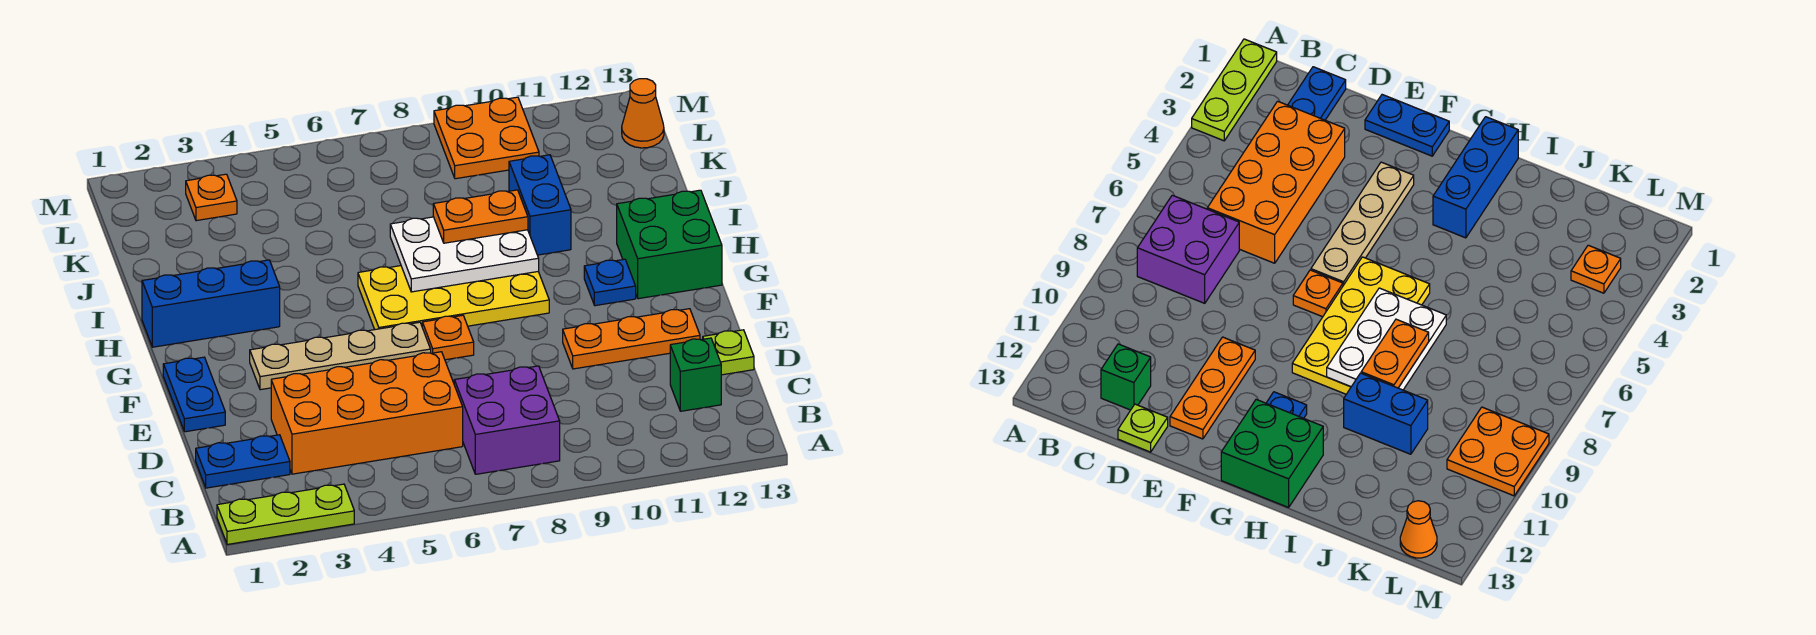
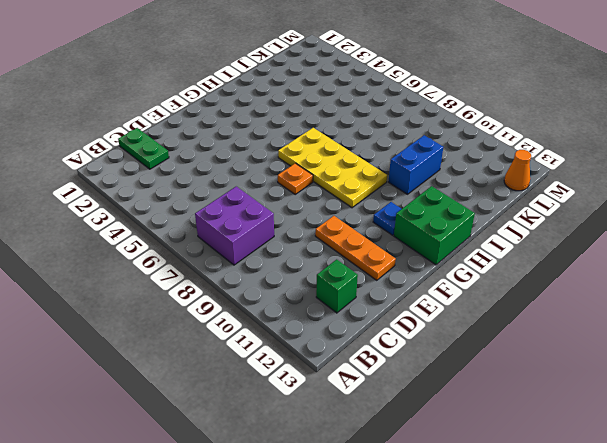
green 1x2 plate [118,128,169,169] -> blue 1x2 plate [196,435,290,488]
none -> lime 1x3 plate [217,484,354,544]
none -> orange 2x4 brick [271,352,463,474]
none -> lime 1x1 plate [703,330,754,375]

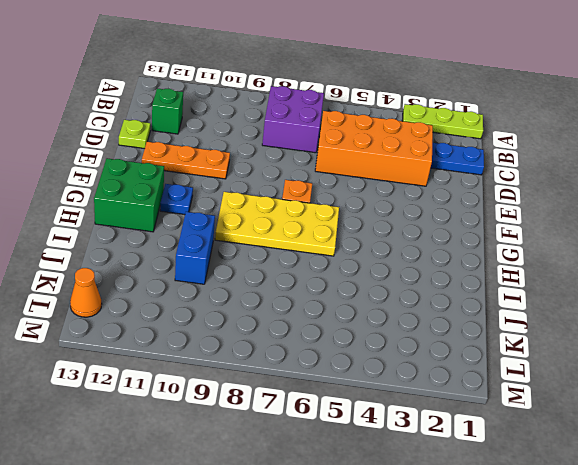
none -> blue 1x2 plate [163,357,225,432]
none -> tan 1x4 plate [250,322,431,390]
none -> blue 1x3 brick [142,260,280,347]

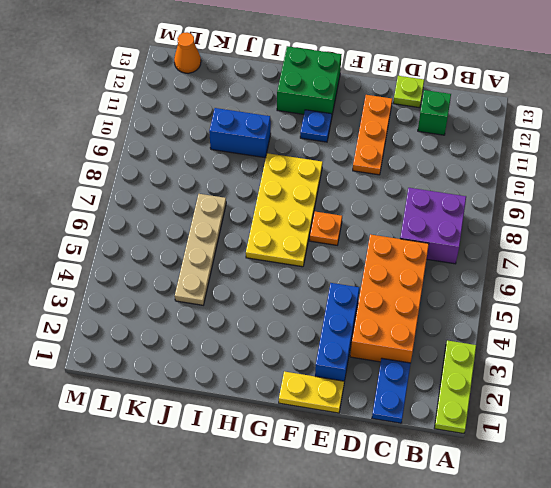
yellow 1x2 plate [279,371,344,413] -> blue 1x2 plate [163,357,225,432]
blue 1x3 brick [315,283,359,382] -> blue 1x3 brick moved to [142,260,280,347]
tan 1x4 plate [175,194,226,305] -> tan 1x4 plate moved to [250,322,431,390]
none -> orange 1x1 plate [186,174,237,221]
none -> orange 2x2 plate [434,97,539,179]
none -> white 2x3 plate [390,217,539,292]

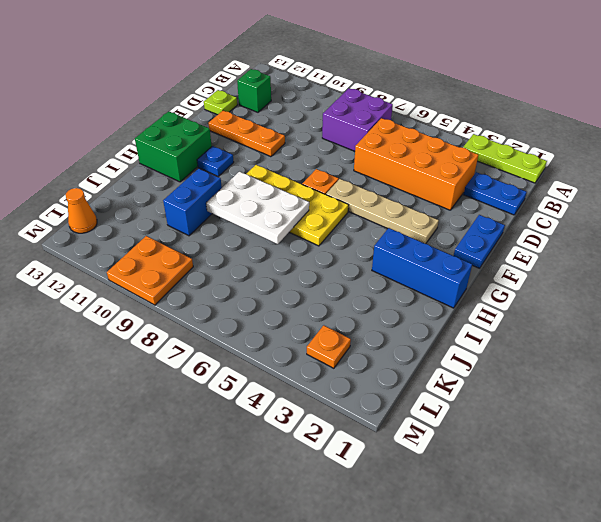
none -> orange 1x2 plate [433,190,528,243]

